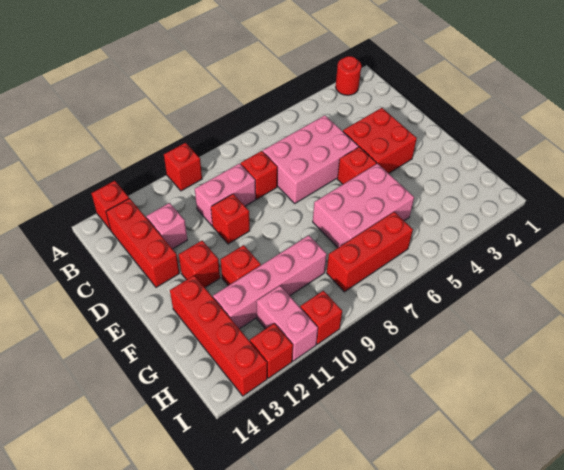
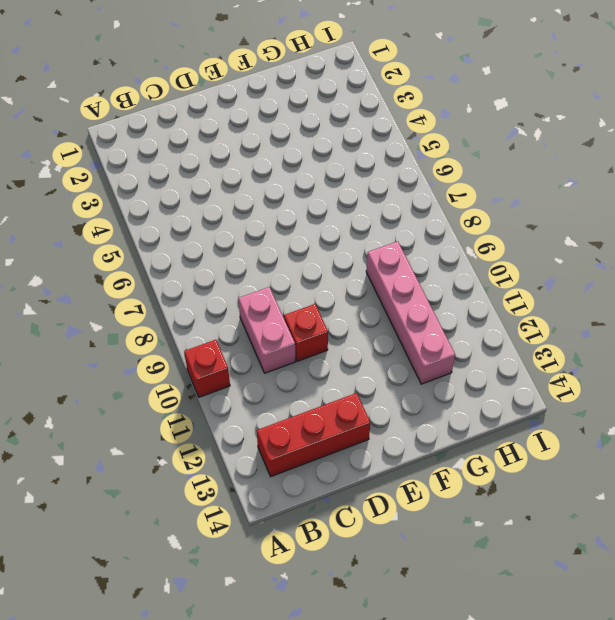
none -> red 1x1 round brick [336,56,361,95]
none -> red 1x1 brick [91,181,129,230]
none -> pink 2x3 brick [263,115,359,203]

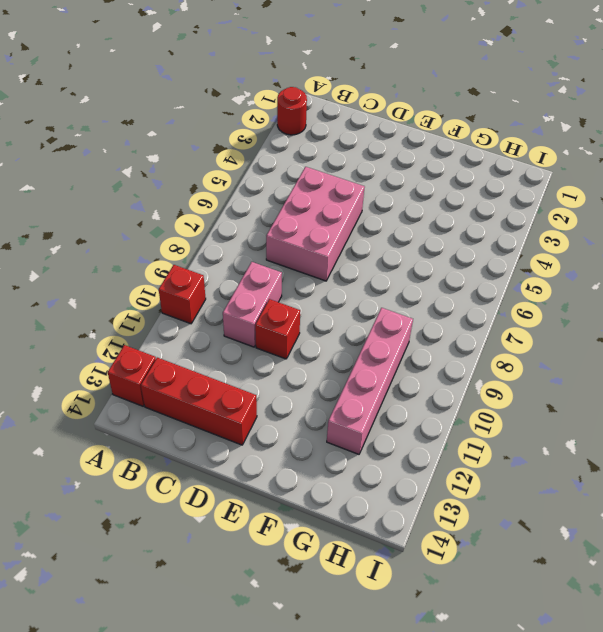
none -> red 1x1 brick [241,151,277,199]
none -> pink 1x1 brick [146,203,187,249]
none -> red 2x2 brick [343,108,417,173]

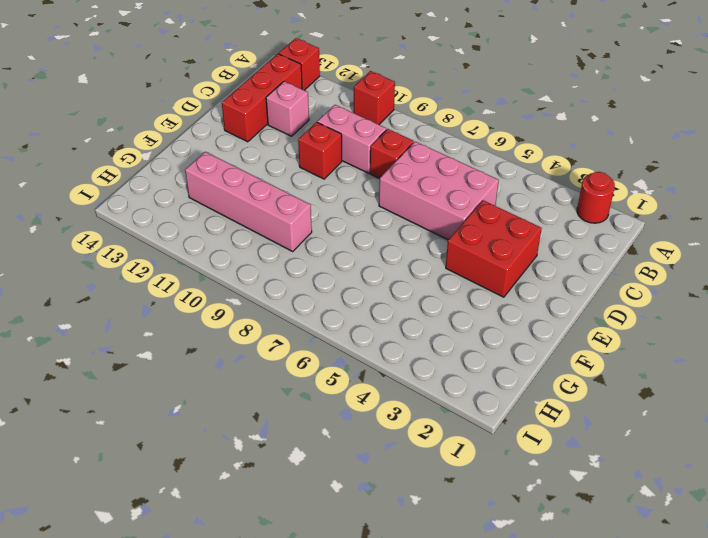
none -> red 1x1 brick [337,147,376,184]
none -> red 1x1 brick [179,241,220,288]
none -> pink 2x3 brick [313,163,414,248]

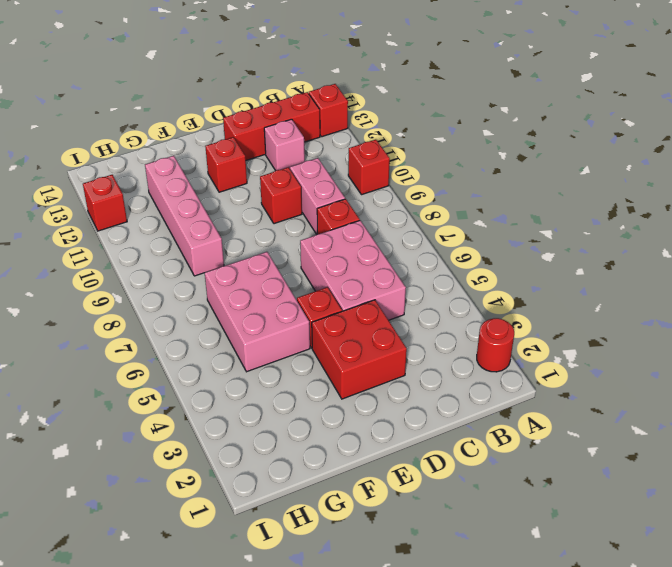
none -> red 1x1 brick [221,245,261,286]
none -> red 1x4 brick [170,276,267,396]
none -> red 1x3 brick [327,212,413,292]

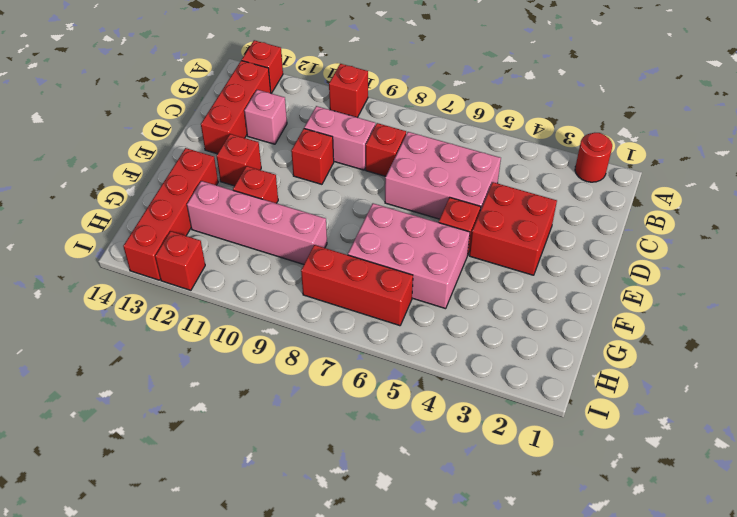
none -> pink 1x2 brick [257,286,318,361]
none -> red 1x1 brick [300,291,342,344]

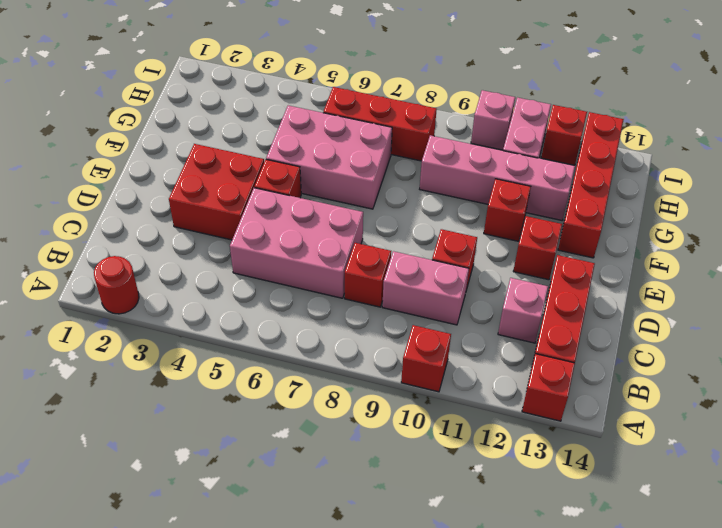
pink 1x1 brick [471,90,515,150] -> red 1x1 brick [300,291,342,344]

